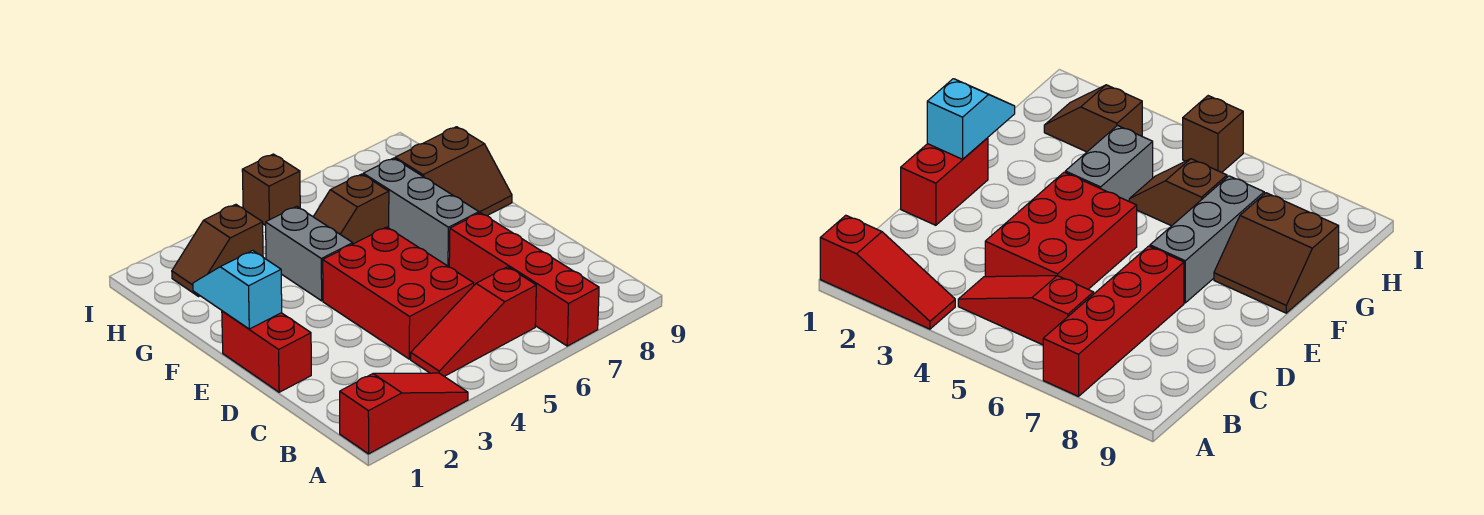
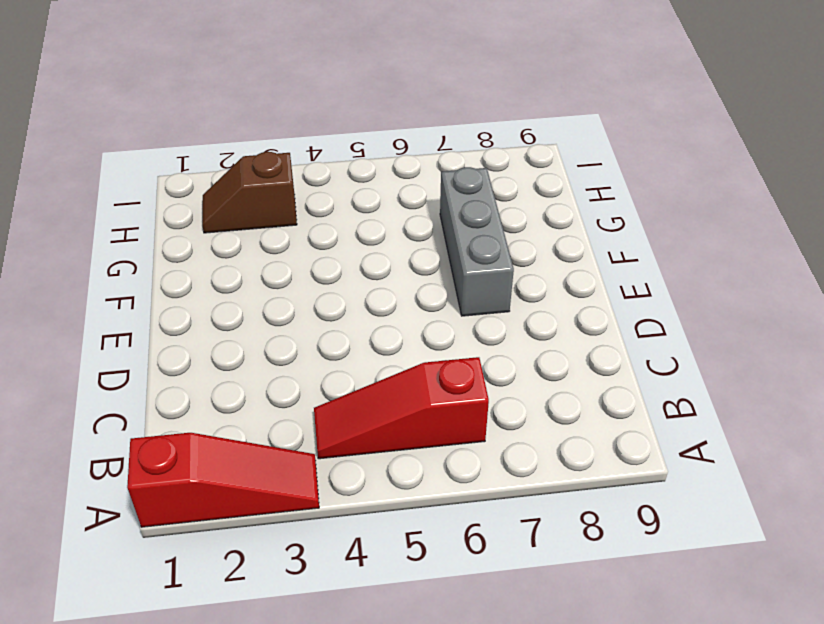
none -> red 1x4 brick [449,213,599,346]
none -> red 2x3 brick [323,227,474,359]
none -> red 1x2 brick [222,311,311,392]

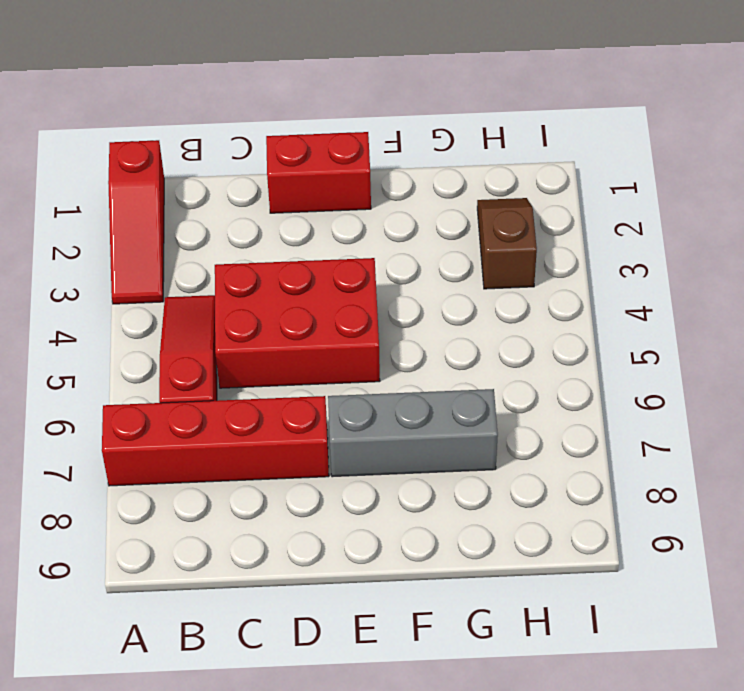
none -> grey 1x2 brick [266,206,353,301]
none -> brown 2x2 slope [395,127,512,216]
none -> brown 1x2 slope [313,174,389,244]

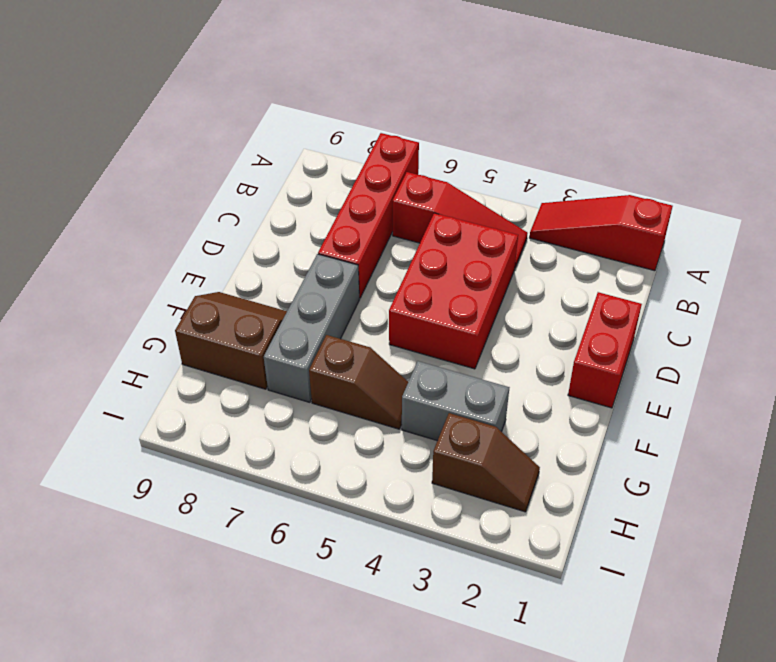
grey 1x2 brick [402,361,509,441] -> grey 1x2 brick turned to [266,206,353,301]
none -> brown 1x1 brick [242,154,300,226]
none -> cyan 1x2 slope [193,250,282,329]

